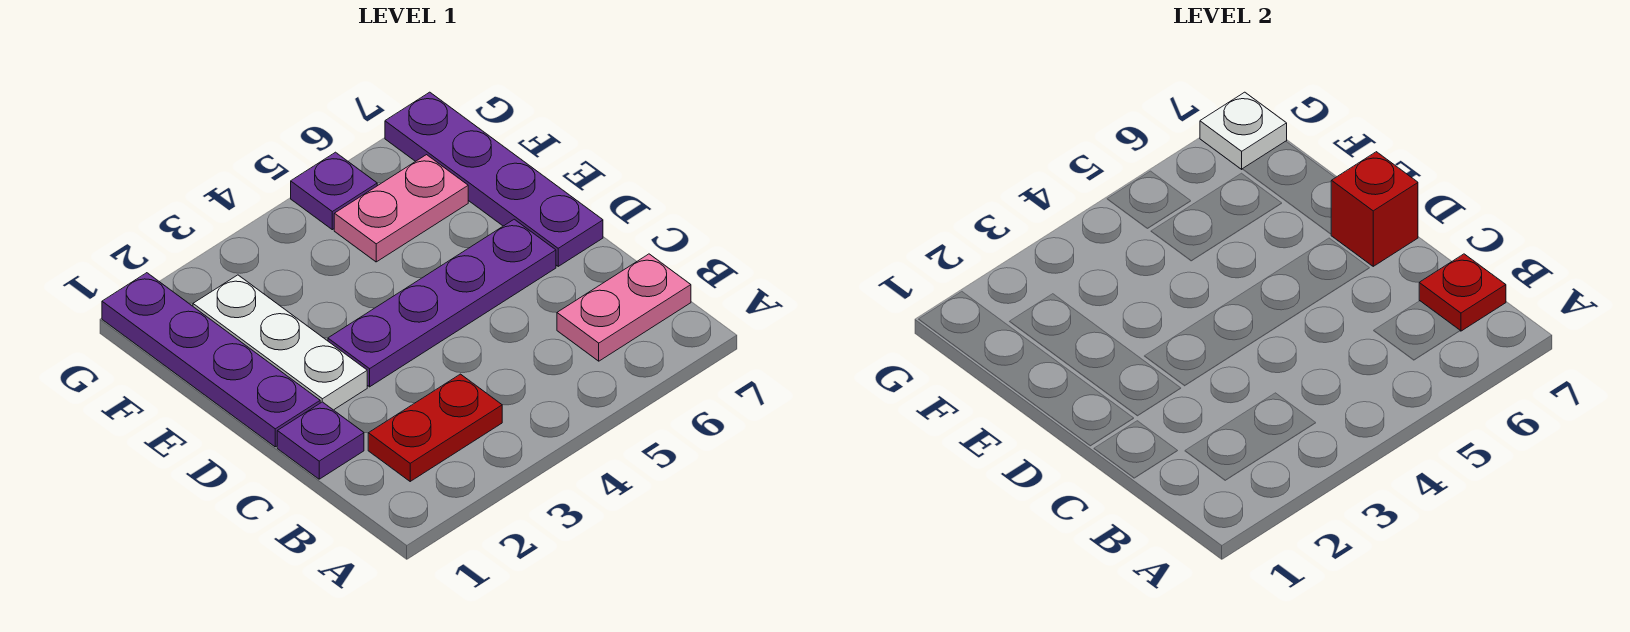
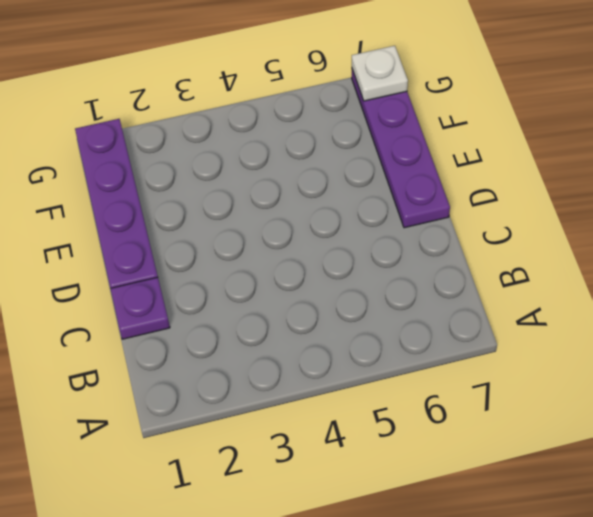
none -> red 1x2 plate [368,374,502,481]
none -> pink 1x2 plate [557,254,691,361]
none -> white 1x3 plate [193,275,367,410]

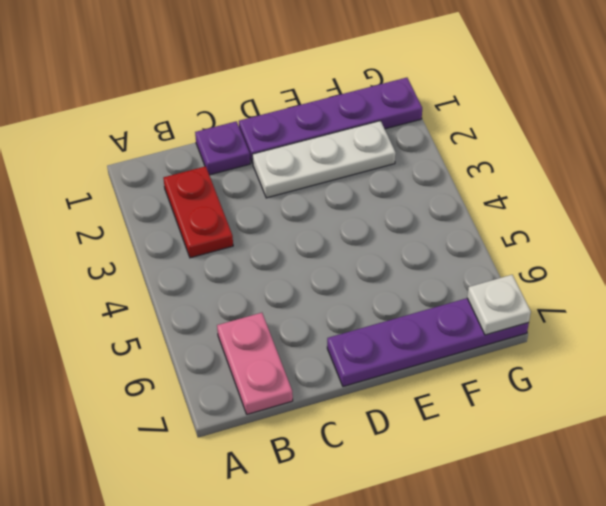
none -> purple 1x4 plate [328,219,556,387]
none -> pink 1x2 plate [334,155,468,262]
none -> purple 1x1 plate [291,152,377,230]

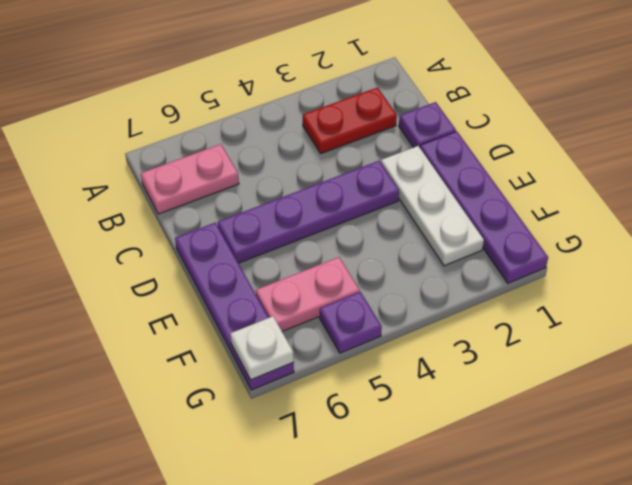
none -> red 1x1 plate [1419,254,1506,331]
none -> red 1x1 brick [1331,152,1418,266]

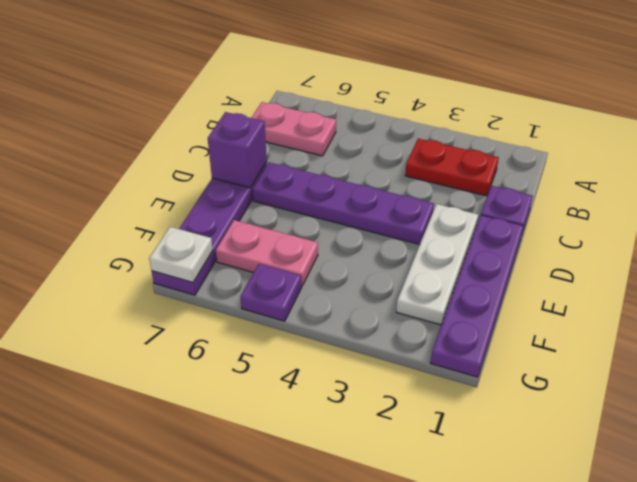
purple 1x1 brick [208,112,267,188] -> red 1x1 brick [1331,152,1418,266]
none -> red 1x1 plate [1419,254,1506,331]

